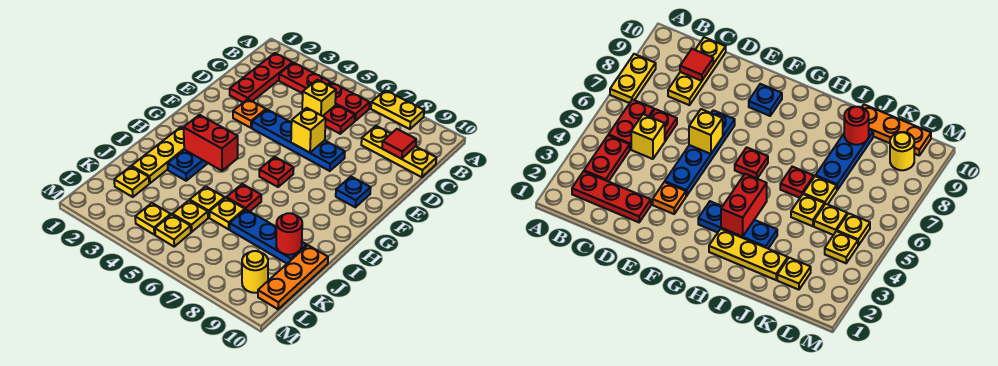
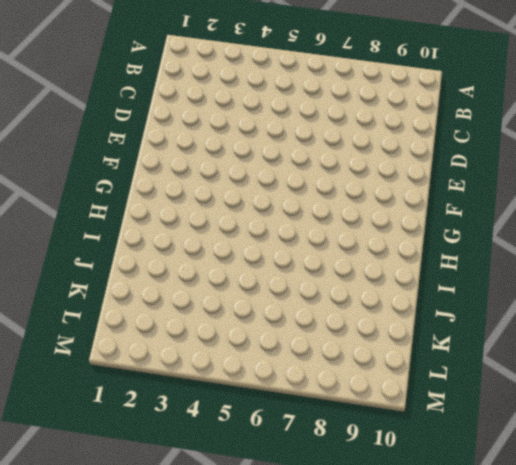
none -> yellow 1x2 plate [371,90,424,129]
none -> red 1x3 plate [230,53,293,103]
none -> red 1x2 plate [279,63,331,93]

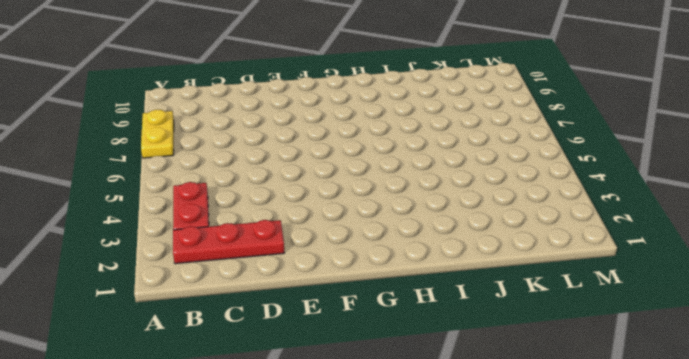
none -> red 1x2 plate [329,82,370,121]
none -> yellow 1x1 brick [302,80,336,116]
none -> red 1x1 plate [323,105,355,134]

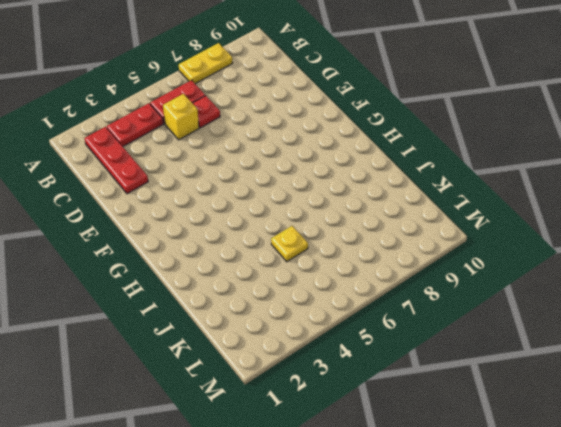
none -> yellow 1x3 plate [361,126,436,177]
none -> orange 1x1 plate [233,99,266,128]
none -> blue 1x4 plate [252,110,345,171]

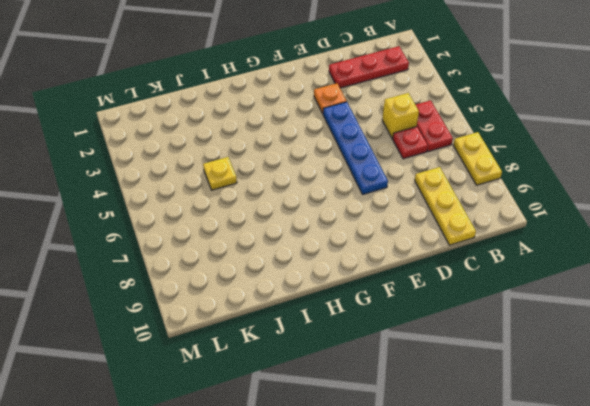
none -> red 1x2 plate [279,63,331,93]
none -> blue 1x1 plate [336,177,371,207]
none -> blue 1x3 plate [168,150,208,181]

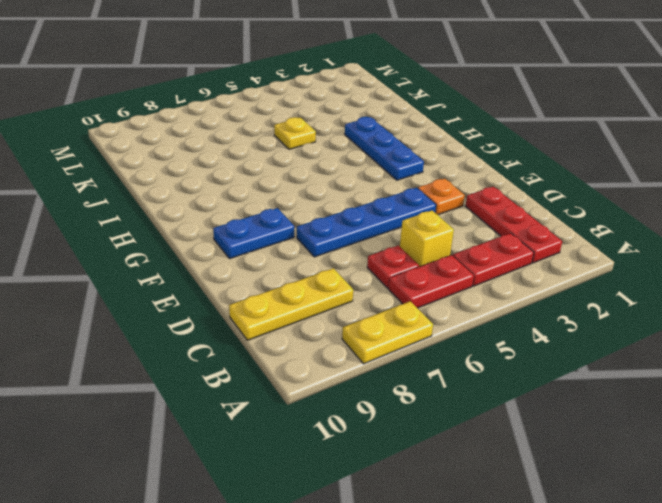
blue 1x2 plate [213,208,294,259] -> blue 1x1 plate [336,177,371,207]
none -> red 1x1 plate [259,157,294,187]
none -> yellow 1x3 plate [132,127,184,183]
none -> red 1x1 plate [226,184,261,211]

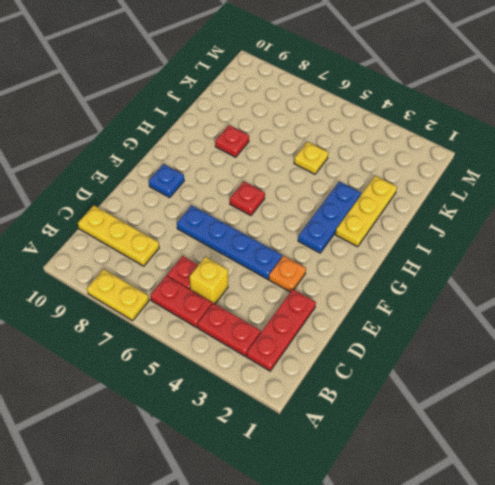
red 1x1 plate [215,125,249,157] -> red 1x1 plate moved to [226,184,261,211]
none -> yellow 1x1 plate [210,198,245,229]
none -> blue 1x3 plate [230,210,307,263]
none -> orange 1x3 plate [258,245,328,309]

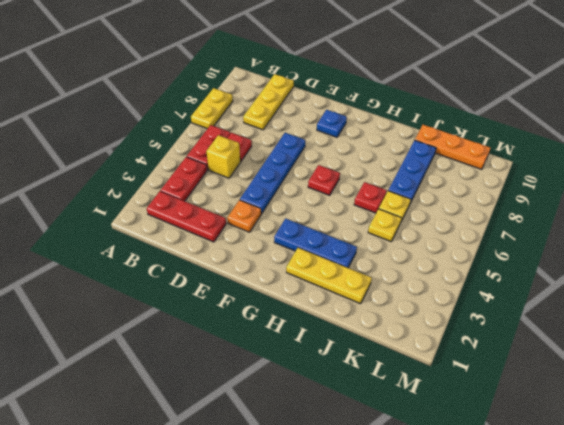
none -> yellow 1x1 plate [114,166,149,197]
none -> yellow 1x1 plate [172,201,208,232]
none -> yellow 1x1 plate [135,203,171,235]

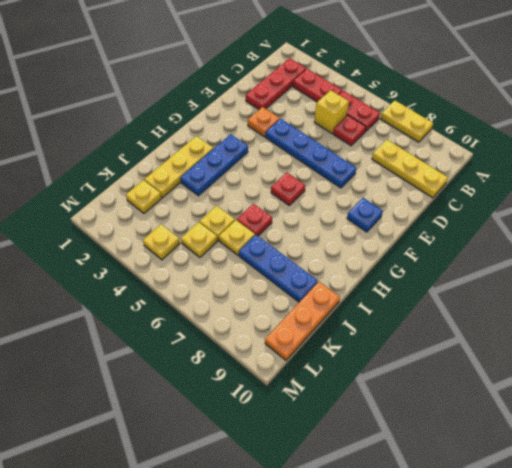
none -> yellow 1x1 plate [155,215,191,246]
none -> yellow 1x1 round brick [242,251,268,293]
none -> red 1x1 tile [382,129,416,159]

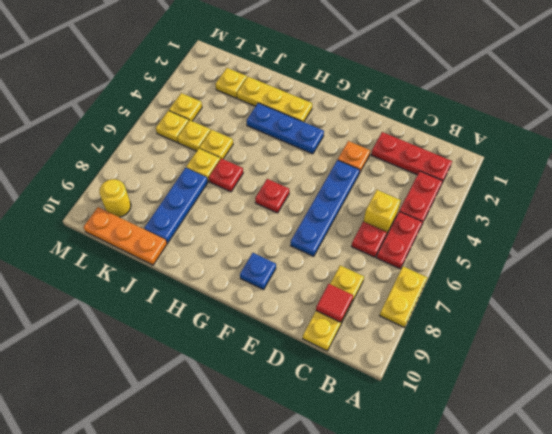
none -> yellow 1x1 brick [291,108,326,153]
none -> red 1x2 brick [184,115,238,171]
none -> red 1x1 round brick [276,213,302,255]

